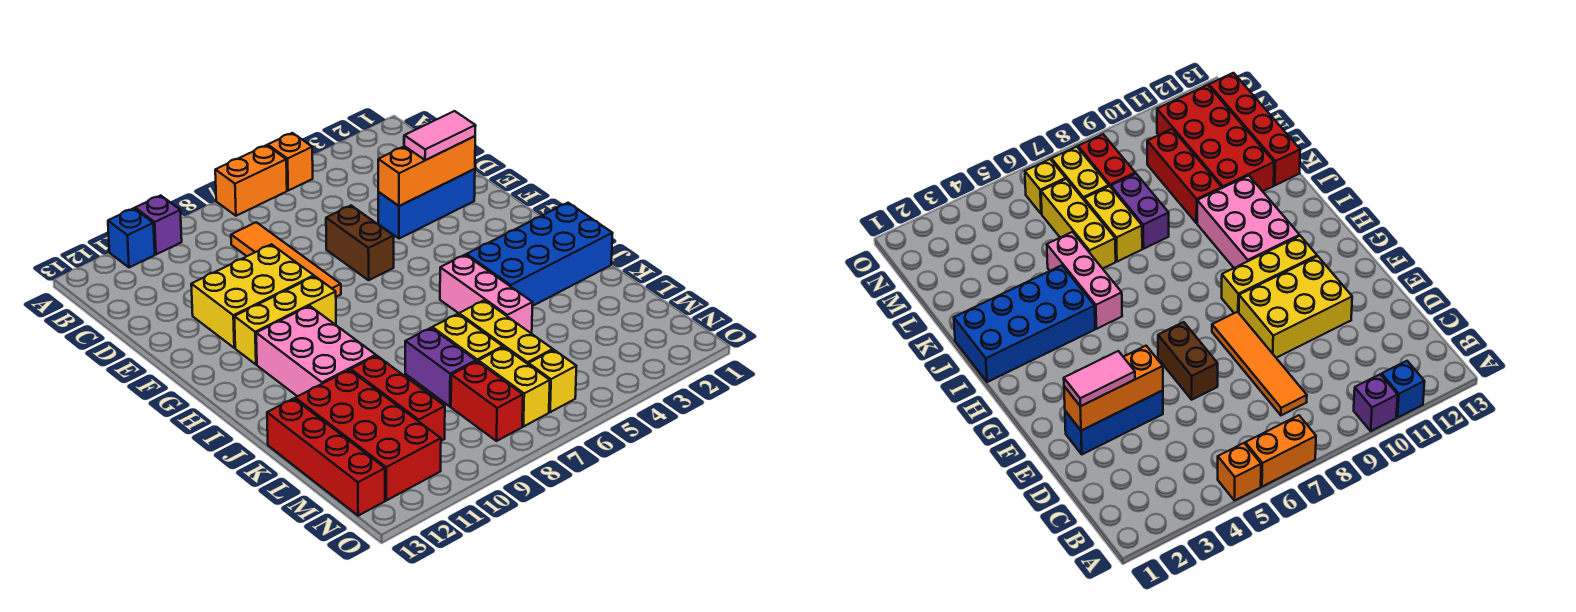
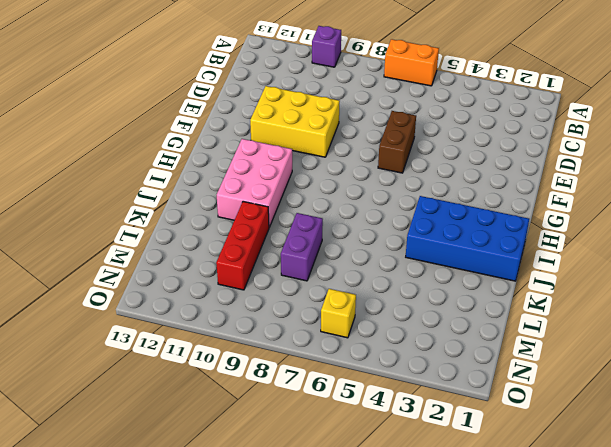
none -> orange 1x1 brick [268,133,313,190]
none -> blue 1x1 brick [108,208,155,267]
none -> orange 1x4 tile [231,222,341,297]

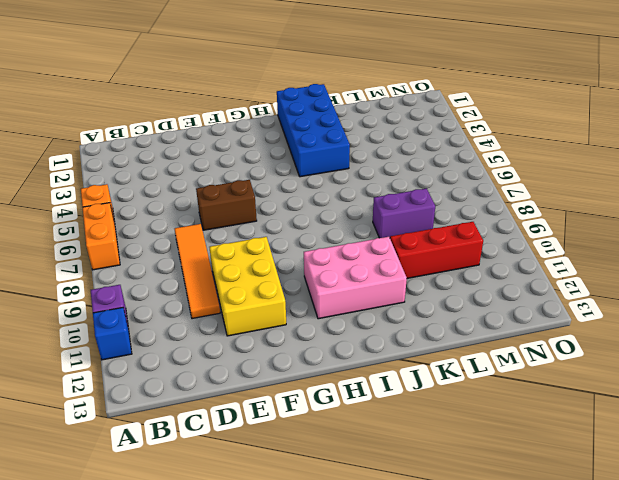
orange 1x4 tile [175,224,220,319] -> orange 1x4 tile turned to [231,222,341,297]
none -> blue 1x3 brick [378,169,475,239]
none -> yellow 1x3 brick [234,276,336,365]
none -> pink 1x3 brick [440,255,533,334]

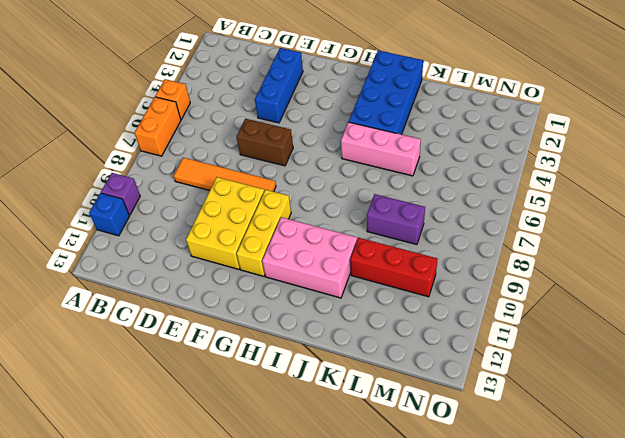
none -> yellow 1x3 brick [459,300,553,365]
none -> yellow 1x2 brick [432,314,503,361]
none -> red 2x4 brick [295,370,441,500]

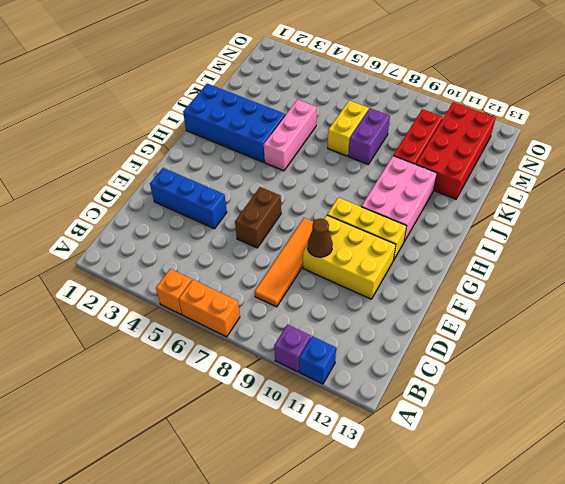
brown 1x1 cone [308,218,333,257] -> none
none -> yellow 1x3 brick [459,300,553,365]
none -> red 1x4 brick [267,399,385,516]
none -> yellow 1x2 brick [478,347,550,427]

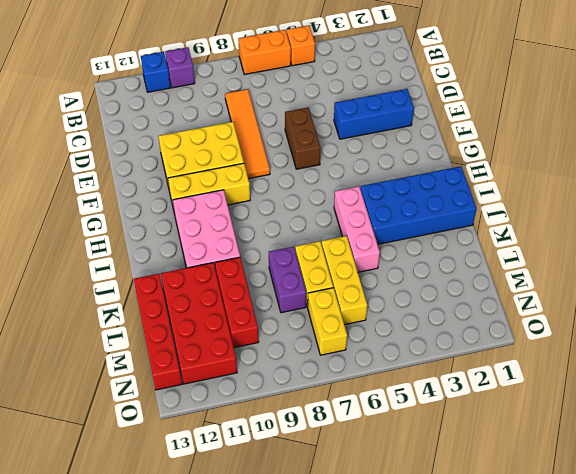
none -> red 1x2 brick [451,361,523,441]
none -> yellow 1x1 brick [529,350,576,412]
none -> orange 1x3 brick [378,136,475,206]

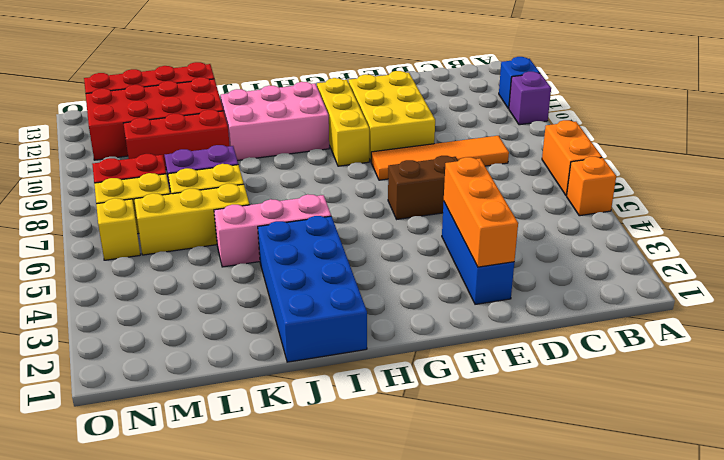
none -> pink 1x2 tile [404,111,476,160]

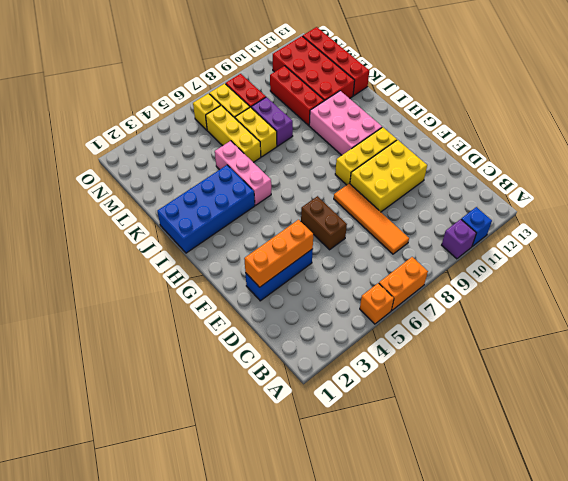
none -> pink 1x2 tile [404,111,476,160]

